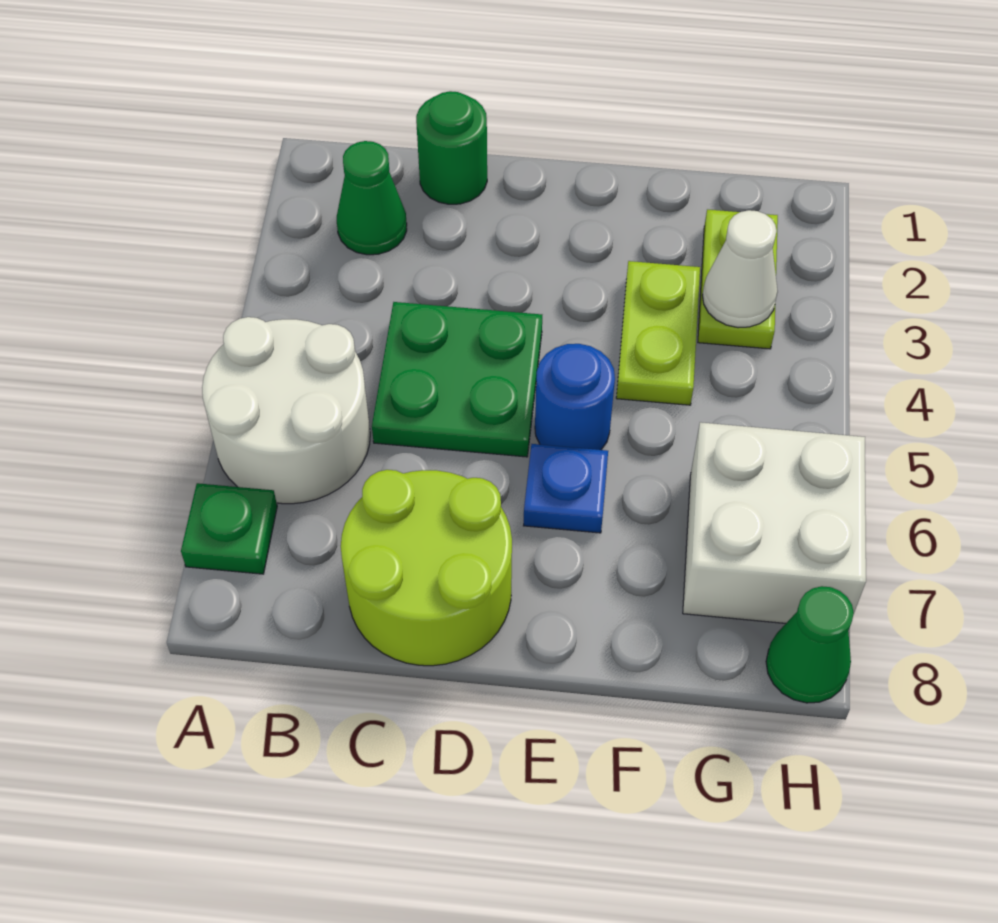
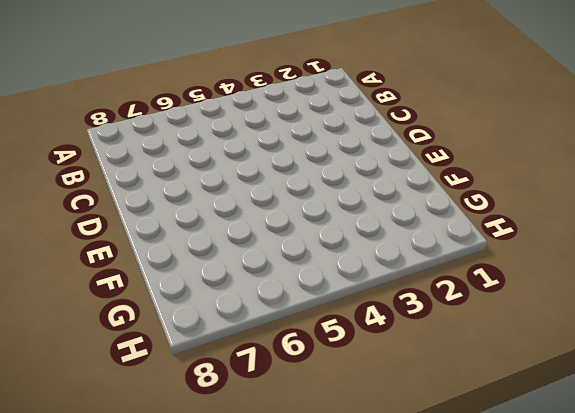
none -> white 2x2 round brick [202,317,370,504]
none -> green 1x1 plate [181,483,277,574]
none -> green 1x1 cone [337,141,407,255]

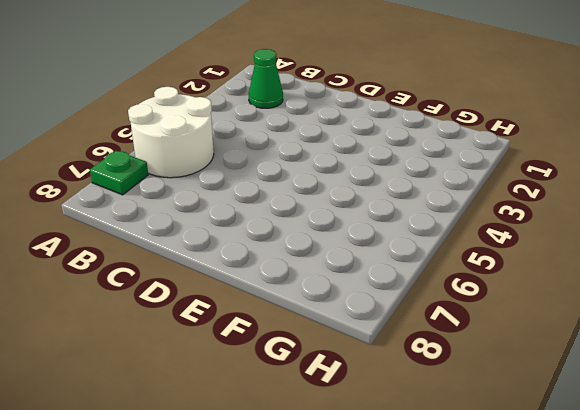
none -> green 1x1 round brick [416,91,487,204]
none -> green 2x2 plate [372,302,542,457]
none -> lime 2x2 round brick [341,470,512,666]

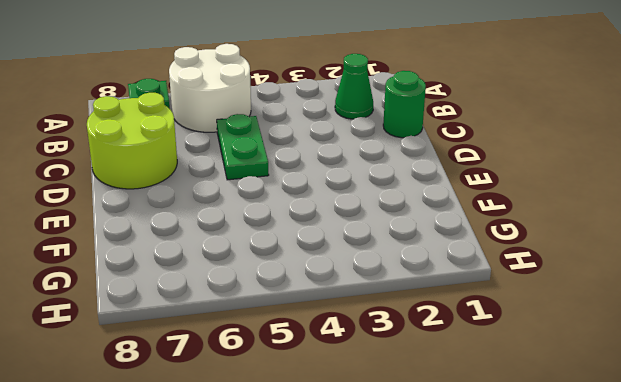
green 1x2 plate [217,114,269,180] -> green 2x2 plate [372,302,542,457]
none -> blue 1x1 round brick [535,344,615,450]
none -> blue 1x1 plate [524,444,608,533]
none -> lime 1x2 plate [616,261,700,405]

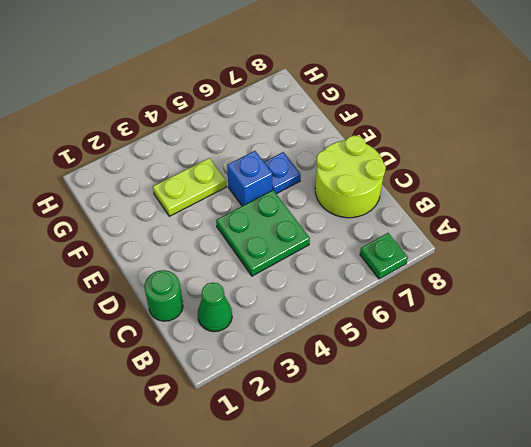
blue 1x1 brick [227,151,273,206] -> blue 1x1 round brick [535,344,615,450]
none -> white 2x2 round brick [202,317,370,504]
none -> lime 1x2 plate [698,209,778,349]
none -> white 2x2 brick [683,422,866,623]

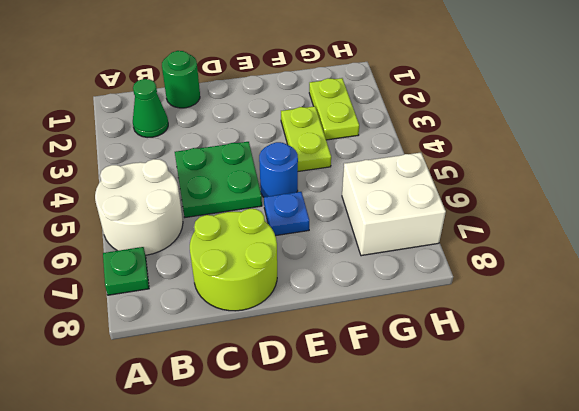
none -> green 1x1 cone [766,586,854,703]
none -> white 1x1 cone [702,210,778,328]

